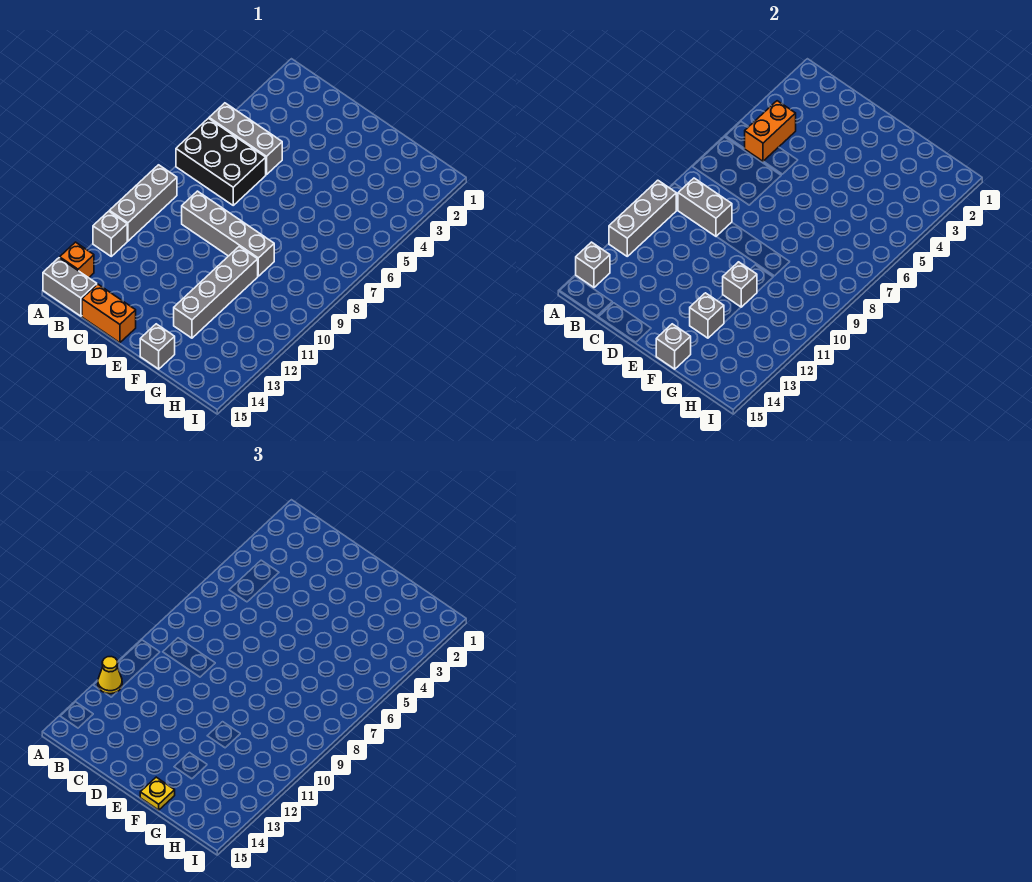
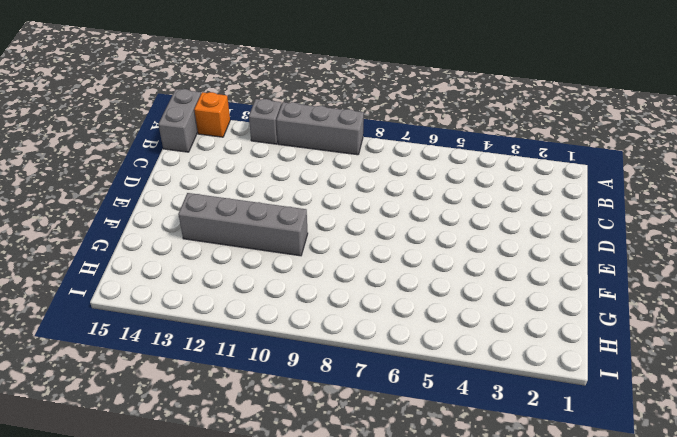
none -> grey 1x3 brick [209,103,282,175]
none -> black 2x3 brick [176,118,266,205]
none -> grey 1x4 brick [182,191,274,276]

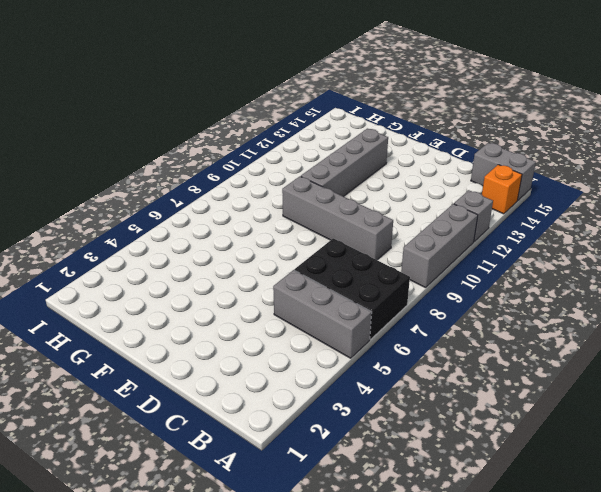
none -> orange 1x2 brick [82,284,136,343]
none -> grey 1x1 brick [140,324,175,369]
none -> grey 1x3 brick [609,180,676,256]

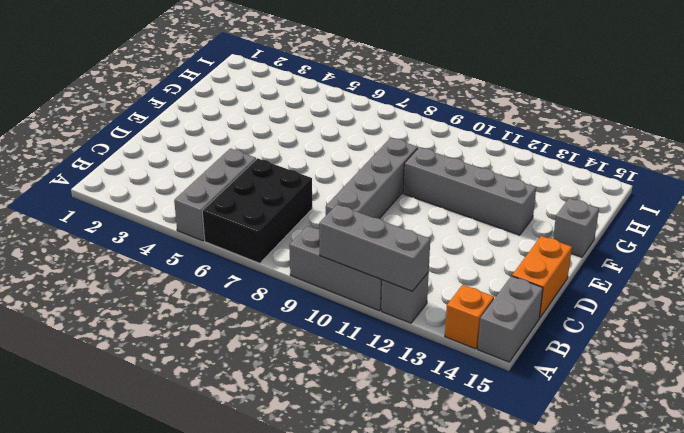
none -> grey 1x1 brick [576,242,610,287]
none -> orange 1x2 brick [744,101,796,161]
none -> grey 1x2 brick [678,178,732,237]

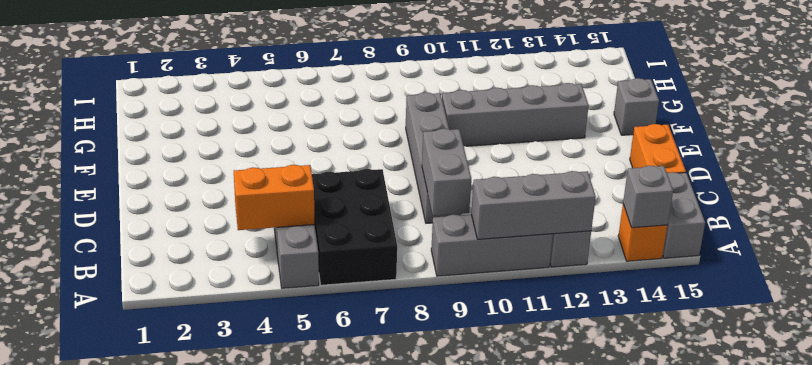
none -> grey 1x1 brick [723,262,757,307]
none -> grey 1x1 brick [690,293,724,338]
none -> grey 1x1 brick [656,324,691,369]

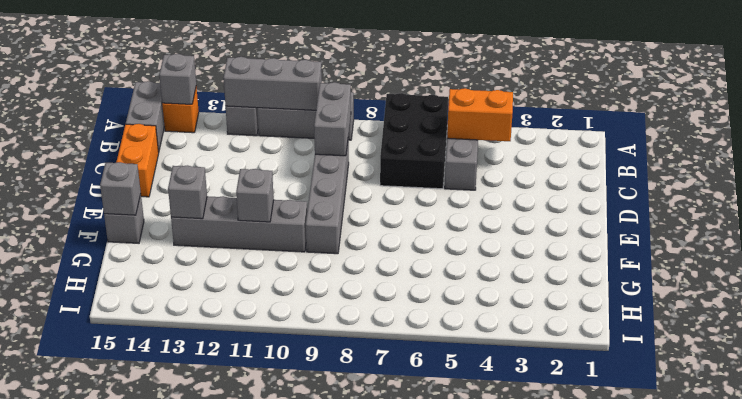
none -> yellow 1x1 cone [98,657,122,694]
none -> yellow 1x1 plate [140,777,175,810]

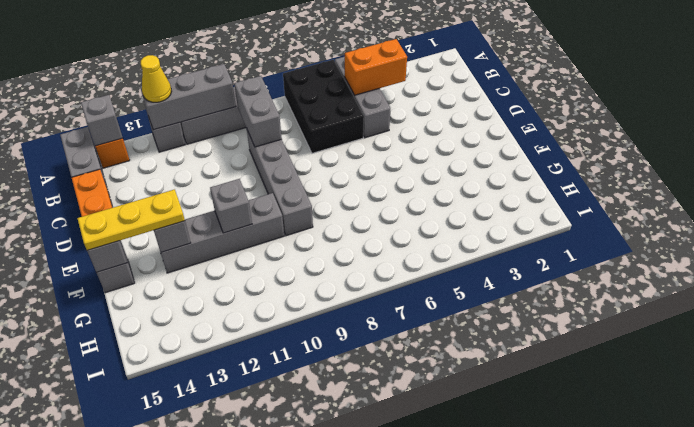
yellow 1x3 plate [77,189,185,250] -> yellow 1x1 plate [140,777,175,810]

